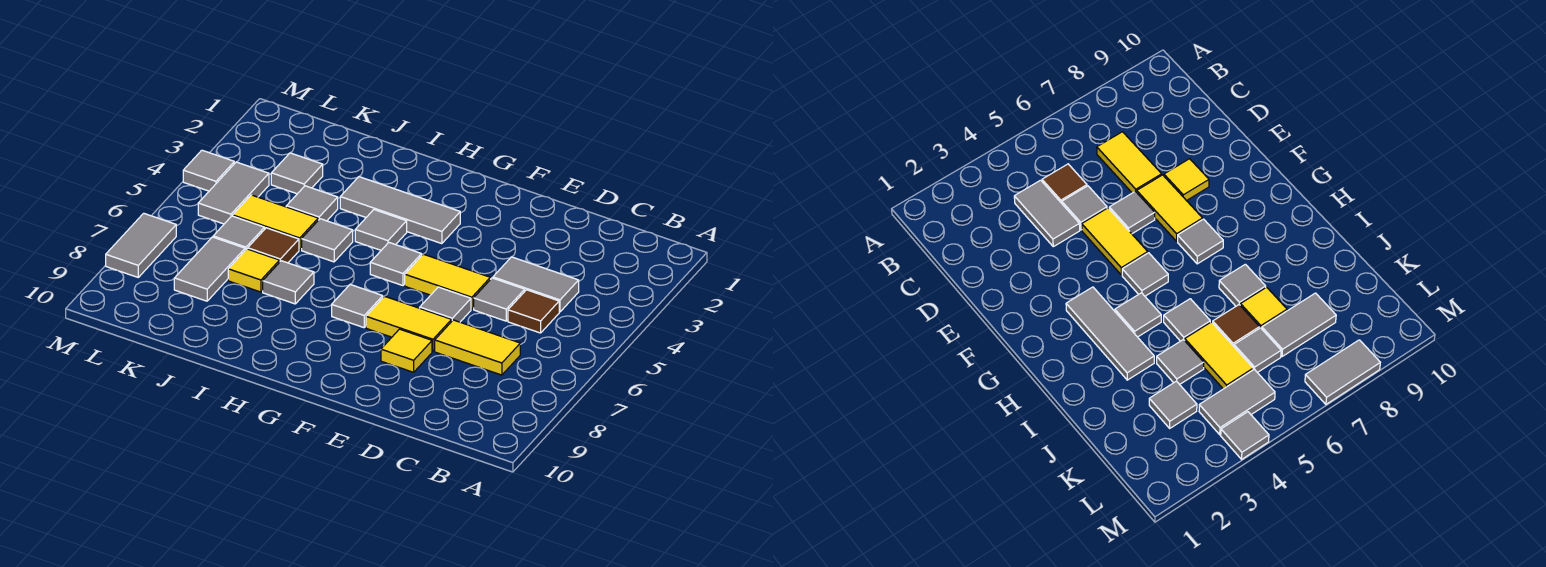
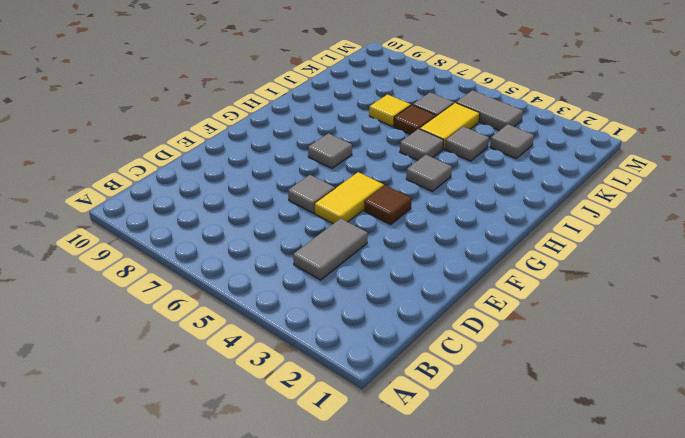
brown 1x1 tile [364,185,412,224] -> brown 1x1 tile moved to [508,290,559,333]
none -> yellow 1x2 tile [435,320,520,375]
none -> grey 1x1 tile [474,278,525,321]
none -> yellow 1x2 tile [366,296,452,351]

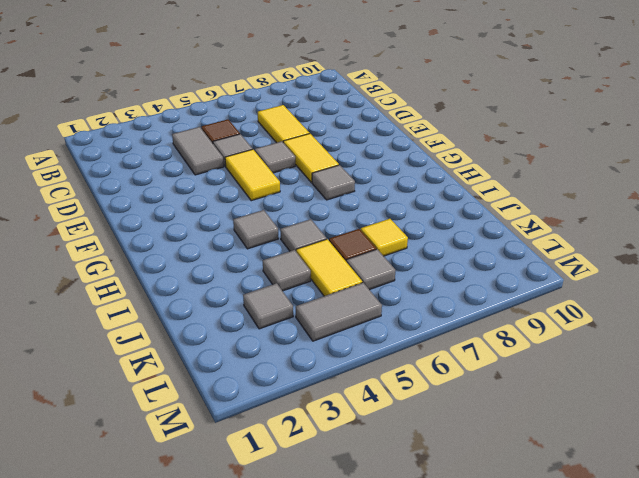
none -> yellow 1x1 tile [381,329,432,372]
none -> grey 1x3 tile [340,177,460,244]
none -> grey 1x1 tile [370,243,422,286]

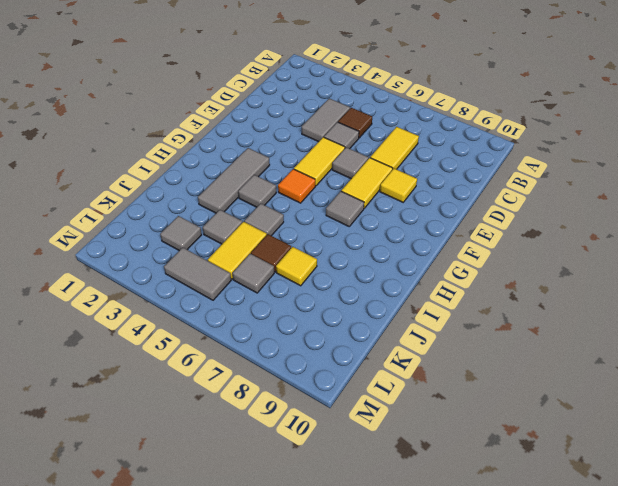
orange 1x1 tile [278,169,315,203] -> grey 1x1 tile [370,243,422,286]
none -> grey 1x1 tile [263,261,314,304]
none -> grey 1x2 tile [174,237,245,301]
none -> grey 1x1 tile [183,150,234,191]

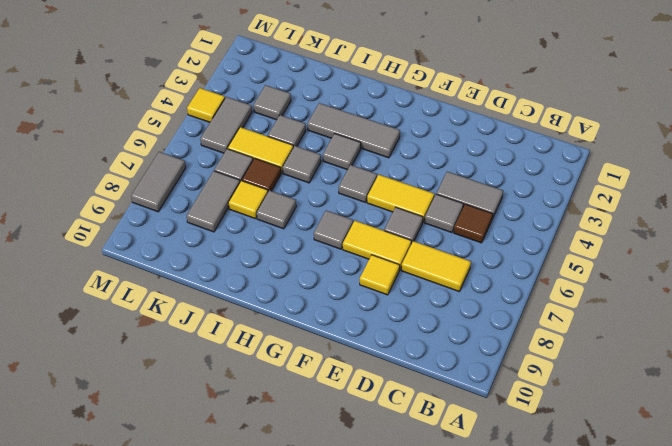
yellow 1x1 tile [187,88,225,122] -> grey 1x1 tile [183,150,234,191]

